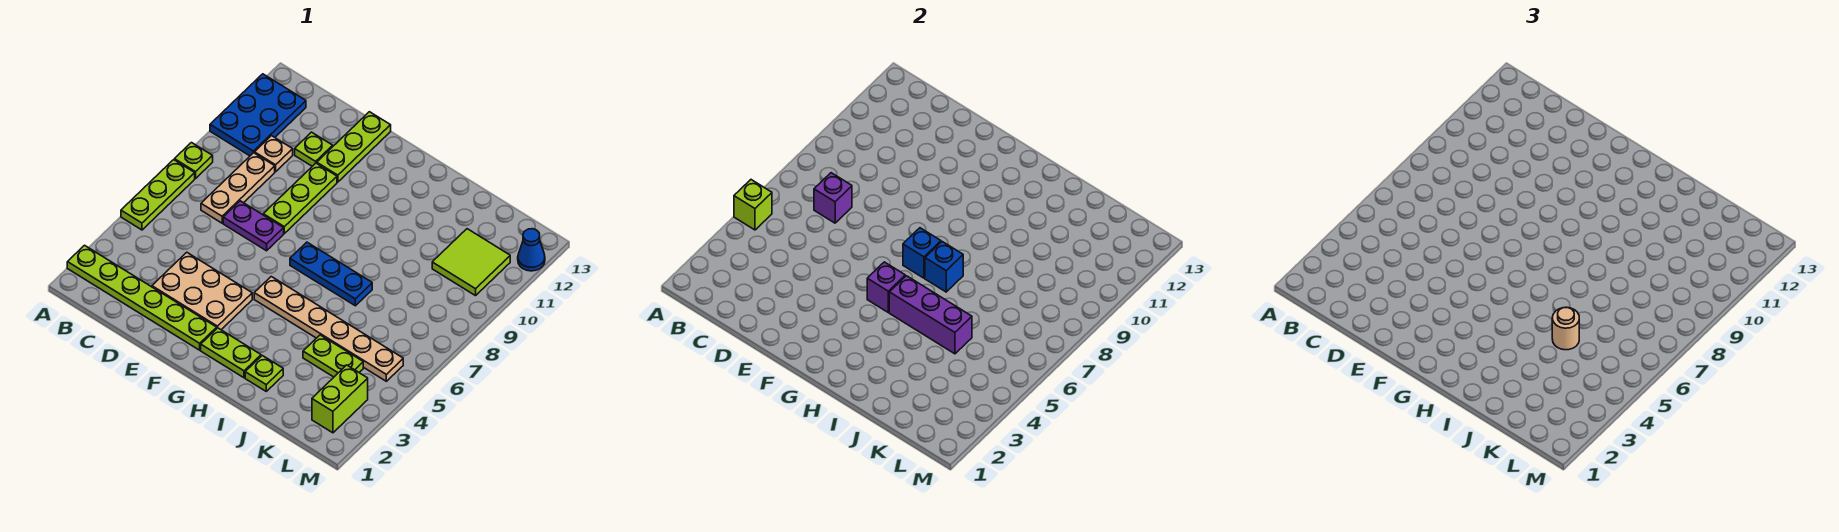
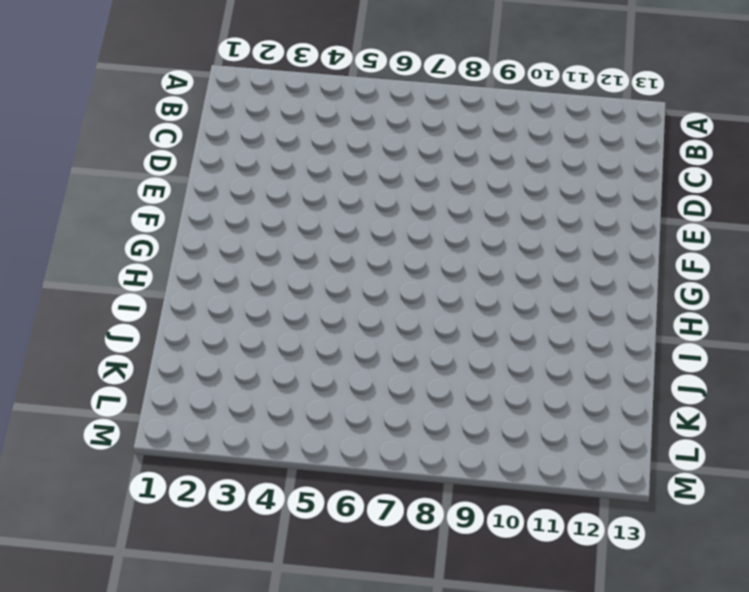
none -> lime 1x6 plate [67,245,217,350]
none -> lime 1x3 plate [121,160,195,230]
none -> lime 1x1 plate [174,143,213,179]

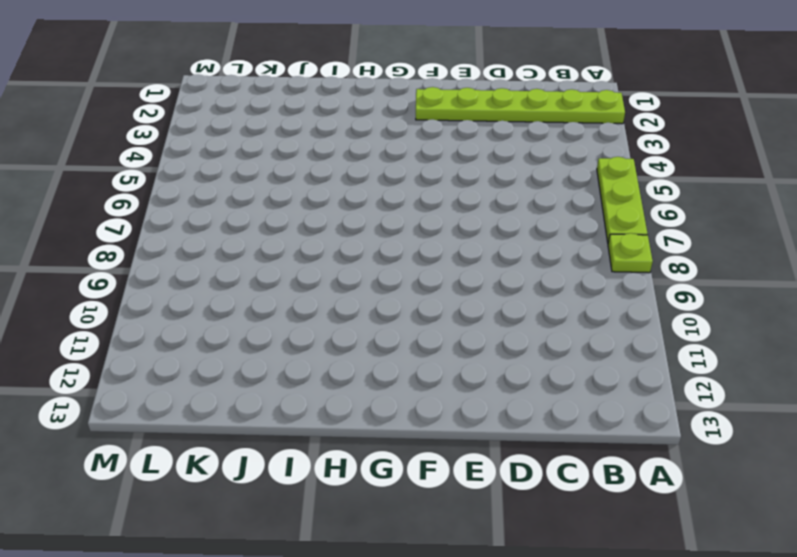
none -> blue 2x3 plate [210,74,306,156]
none -> tan 1x3 plate [201,153,275,223]
none -> tan 1x1 plate [255,136,293,172]

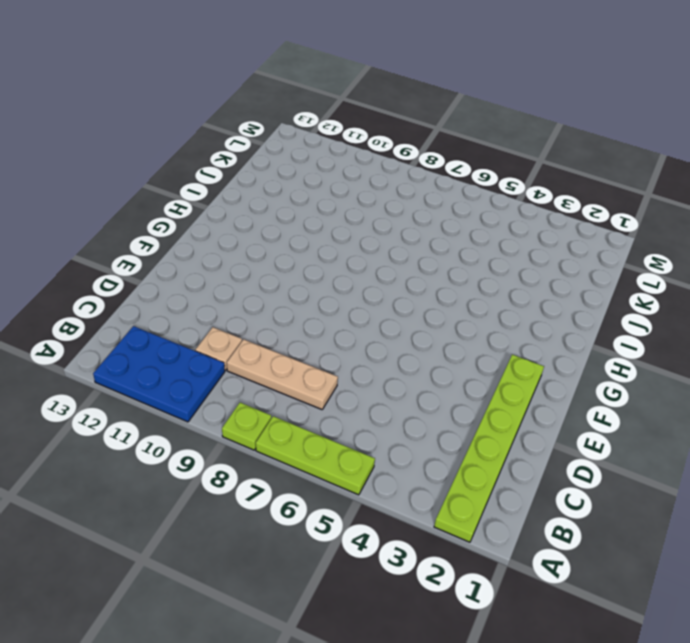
none -> tan 2x3 plate [152,252,252,330]
none -> purple 1x2 plate [223,201,284,251]
none -> lime 1x1 plate [295,132,333,166]

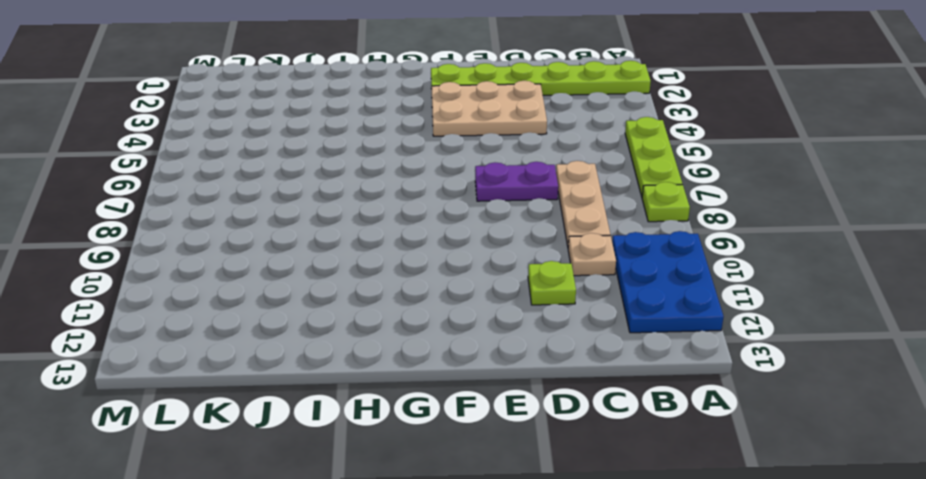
none -> lime 1x3 plate [263,163,337,233]
none -> lime 1x3 plate [317,112,391,182]
none -> lime 1x2 plate [201,328,261,378]

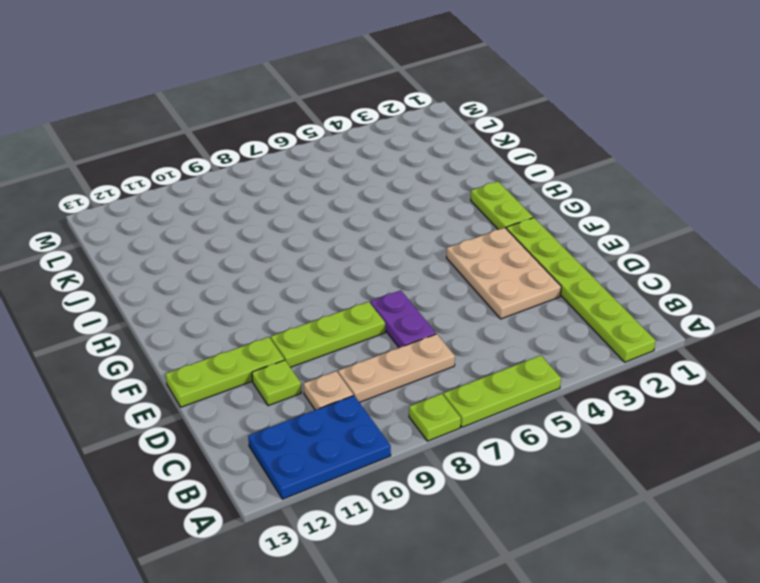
none -> tan 1x6 plate [254,277,403,381]
none -> blue 1x3 plate [290,242,372,306]
none -> lime 1x1 plate [245,356,283,391]

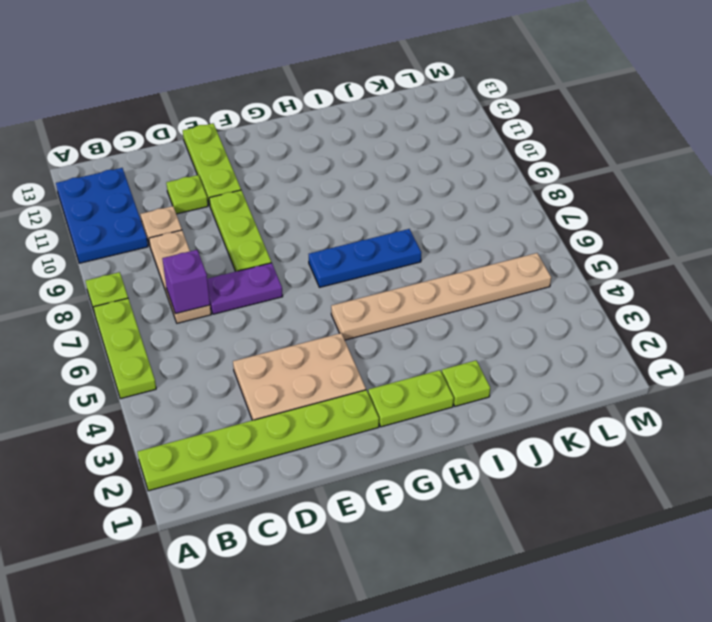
none -> lime 1x2 plate [303,335,363,377]
none -> lime 2x2 tile [432,229,510,296]
none -> lime 1x2 brick [312,365,368,433]

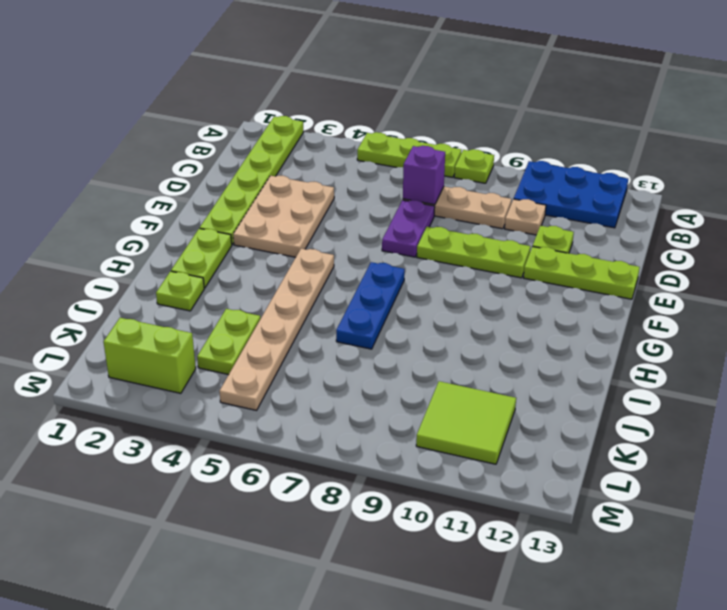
none -> blue 1x1 cone [518,229,545,271]
none -> lime 1x1 brick [734,180,772,230]
none -> purple 1x1 brick [867,262,905,312]

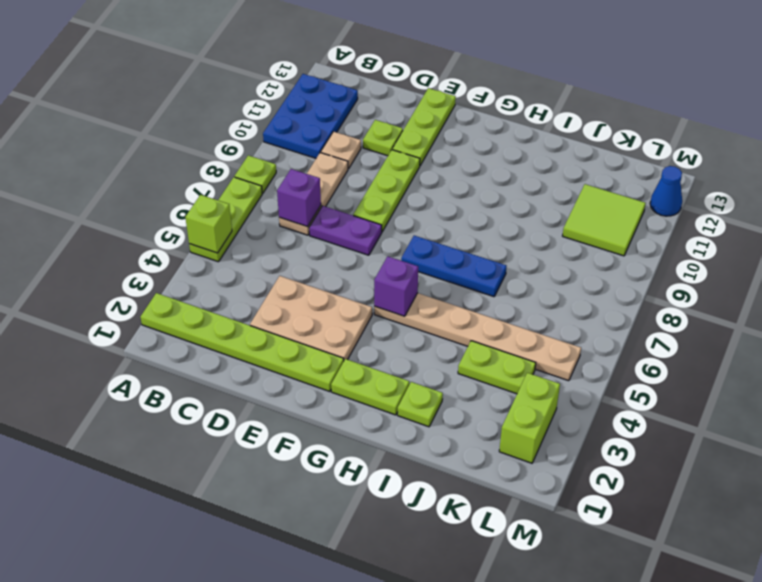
none -> blue 1x1 brick [903,228,941,278]
none -> purple 1x3 brick [889,276,972,354]
none -> blue 1x1 brick [925,242,963,292]

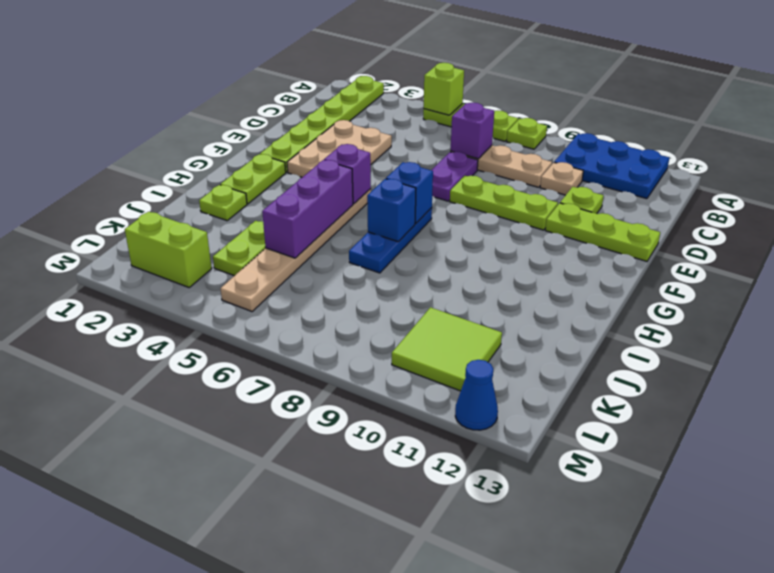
none -> tan 1x1 round brick [1552,307,1579,350]

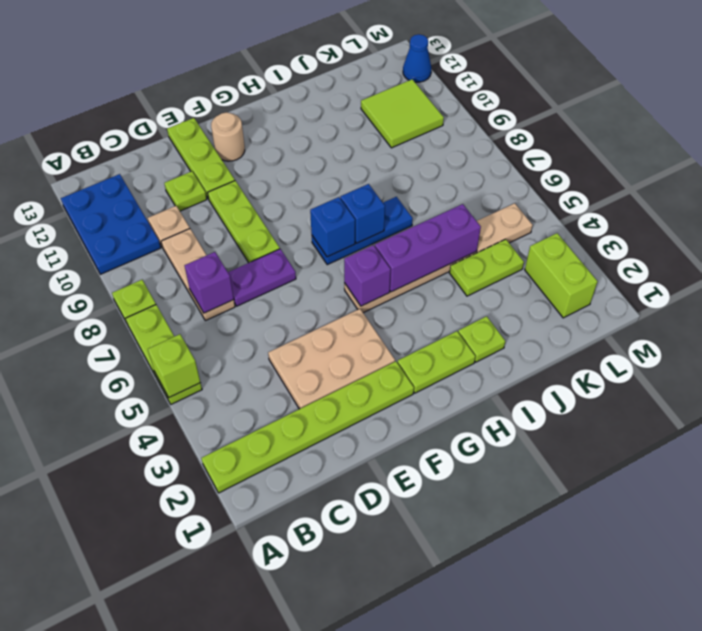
tan 1x1 round brick [211,112,245,161] -> tan 1x1 round brick moved to [1552,307,1579,350]

